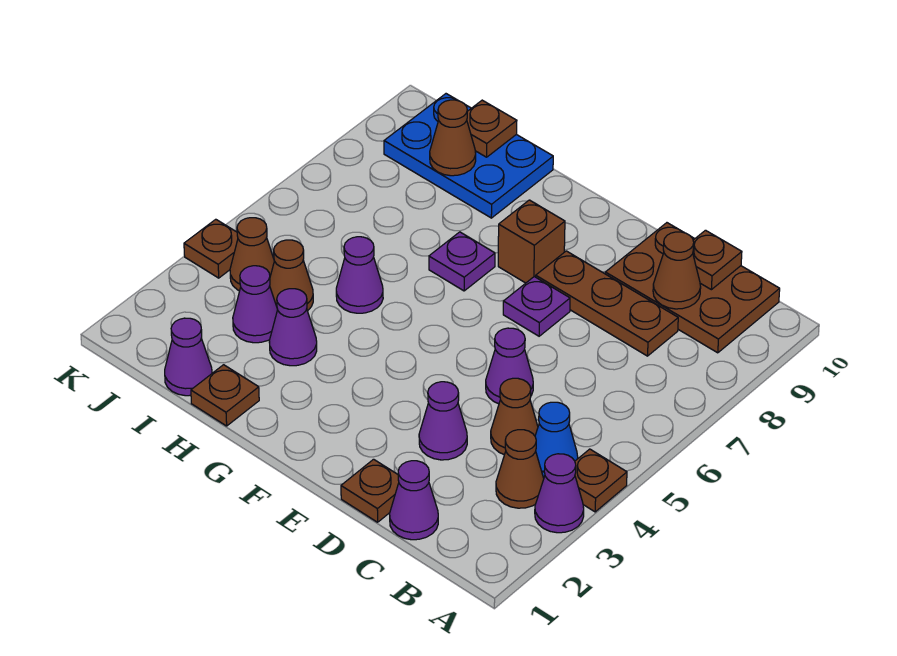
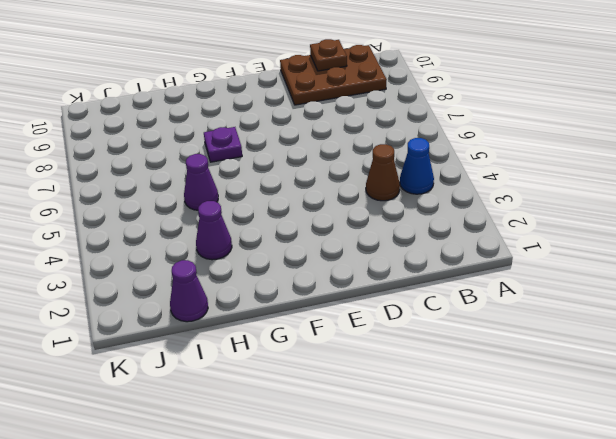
none -> purple 1x1 cone [535,454,584,533]
none -> brown 1x1 plate [575,449,627,512]
none -> brown 1x1 cone [496,430,544,508]

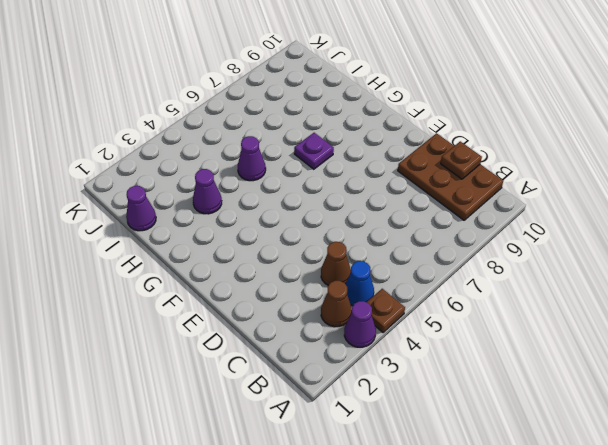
none -> purple 1x1 cone [390,461,438,540]
none -> brown 1x3 plate [536,251,678,356]
none -> brown 1x1 plate [341,459,399,522]

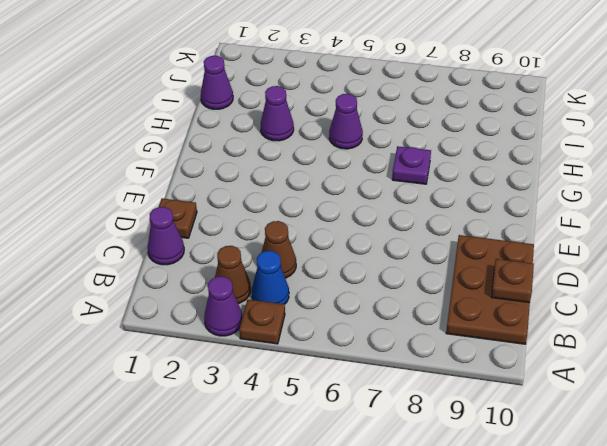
none -> brown 1x3 plate [536,251,678,356]
none -> purple 1x1 cone [419,382,467,460]
none -> purple 1x1 cone [486,328,533,404]

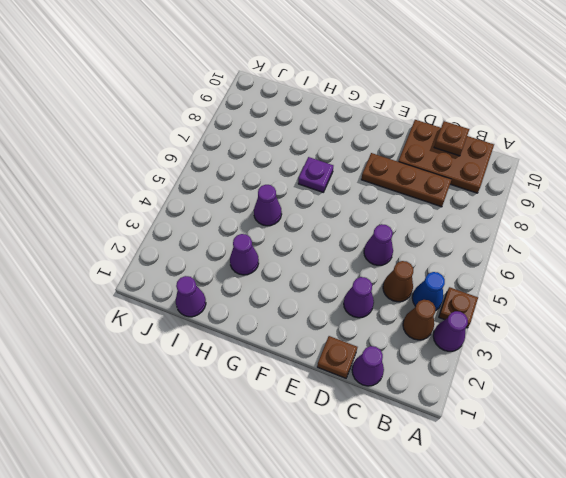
none -> purple 1x1 plate [503,277,570,336]
none -> brown 1x1 brick [498,200,565,283]
none -> brown 1x1 plate [191,365,259,426]

